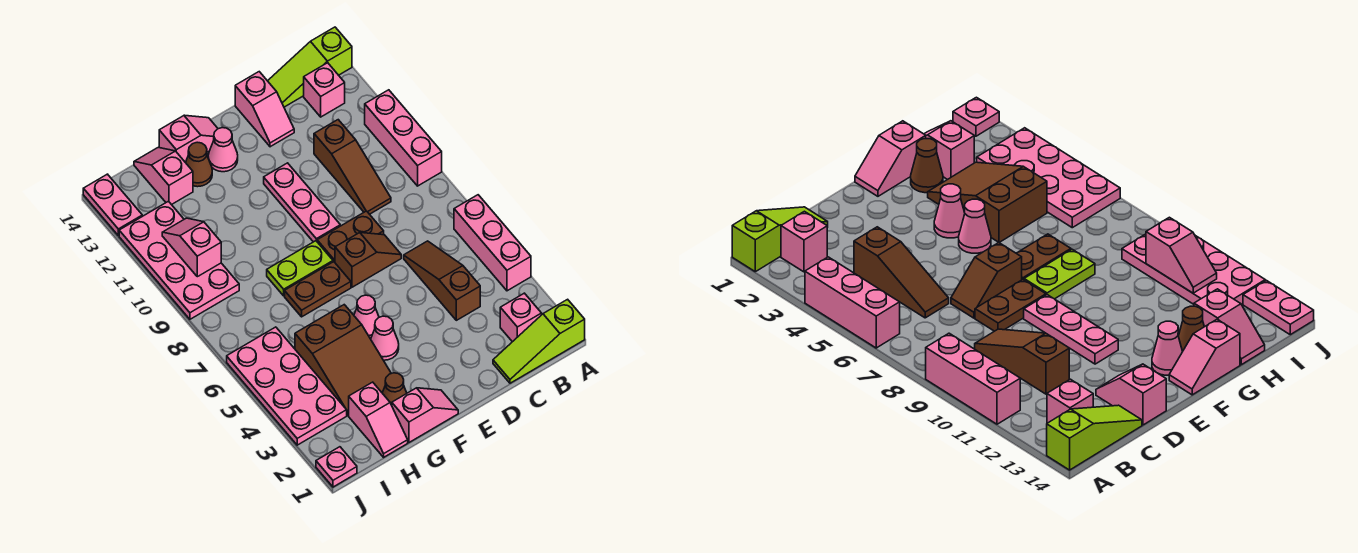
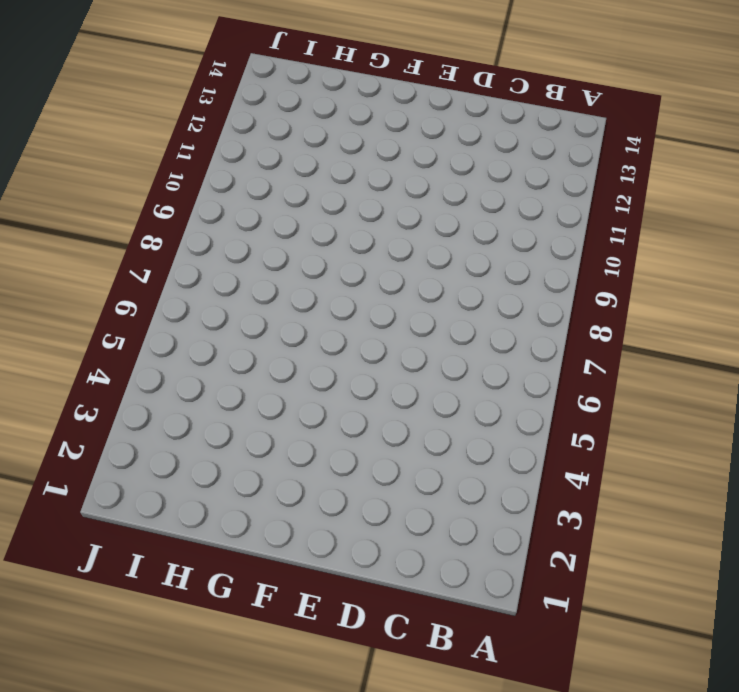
none -> lime 1x3 slope [493,299,585,383]
none -> pink 1x3 brick [454,195,531,291]
none -> pink 1x3 brick [365,90,442,186]

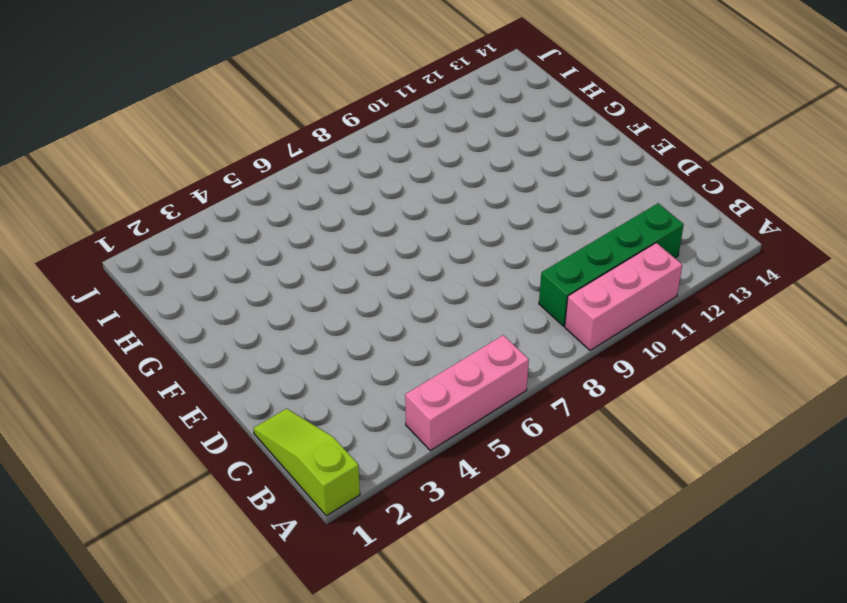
green 1x4 brick [539,203,684,326] -> none
none -> lime 1x3 slope [268,27,352,107]
none -> pink 1x1 brick [500,293,542,342]
none -> pink 1x1 brick [304,63,345,117]

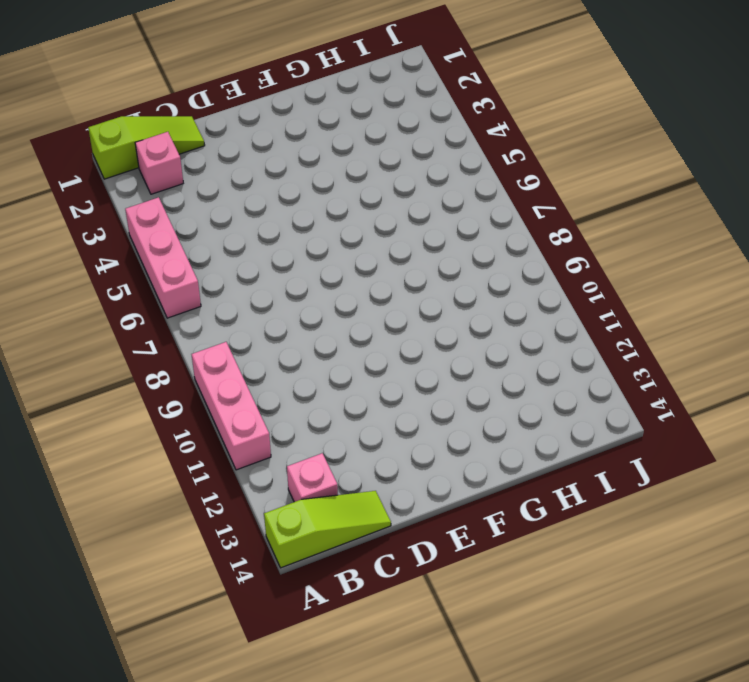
none -> brown 1x3 slope [404,241,480,320]
none -> brown 1x3 slope [314,120,391,214]
none -> brown 1x2 slope [335,233,401,287]

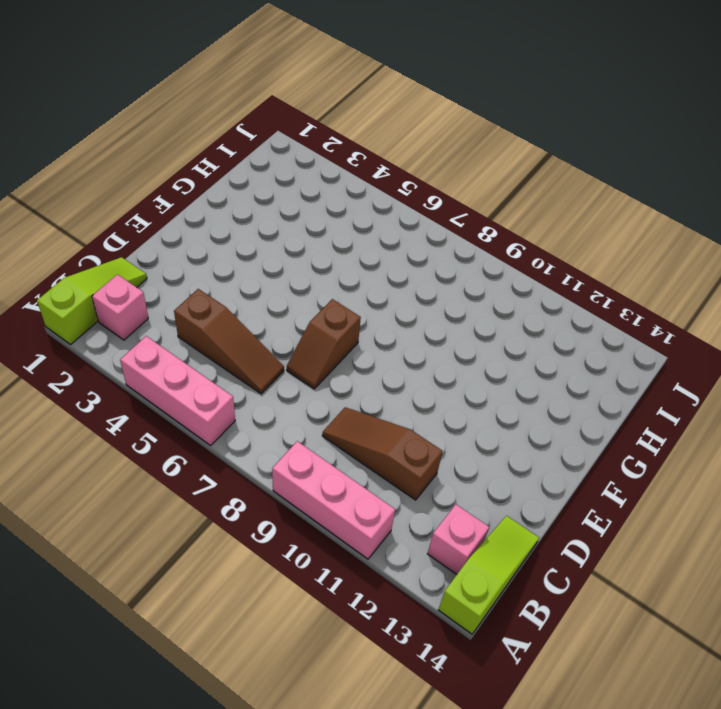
none -> brown 1x2 plate [317,211,384,262]
none -> pink 1x2 slope [235,72,294,147]
none -> pink 1x3 plate [264,163,340,242]

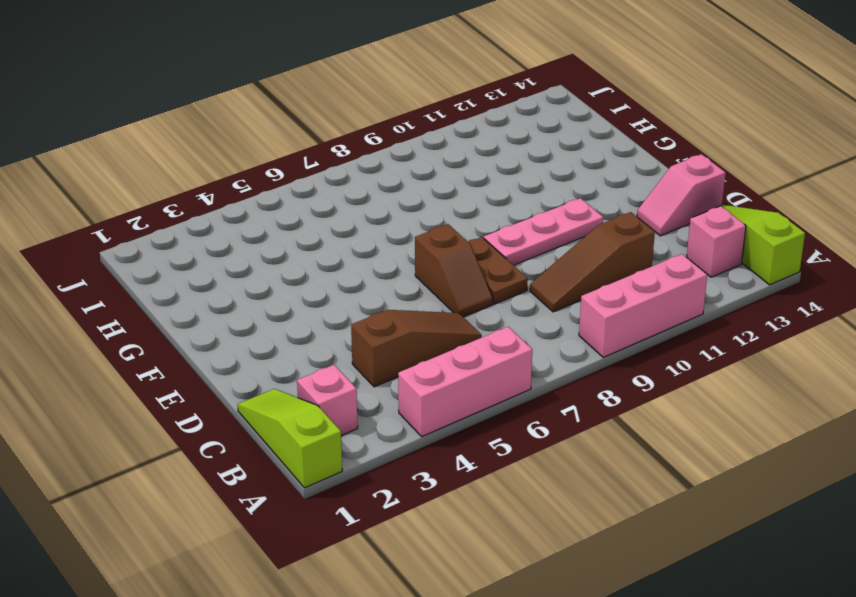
none -> pink 1x2 slope [392,388,458,442]
none -> pink 1x1 cone [371,316,399,360]
none -> pink 1x1 cone [354,295,379,339]

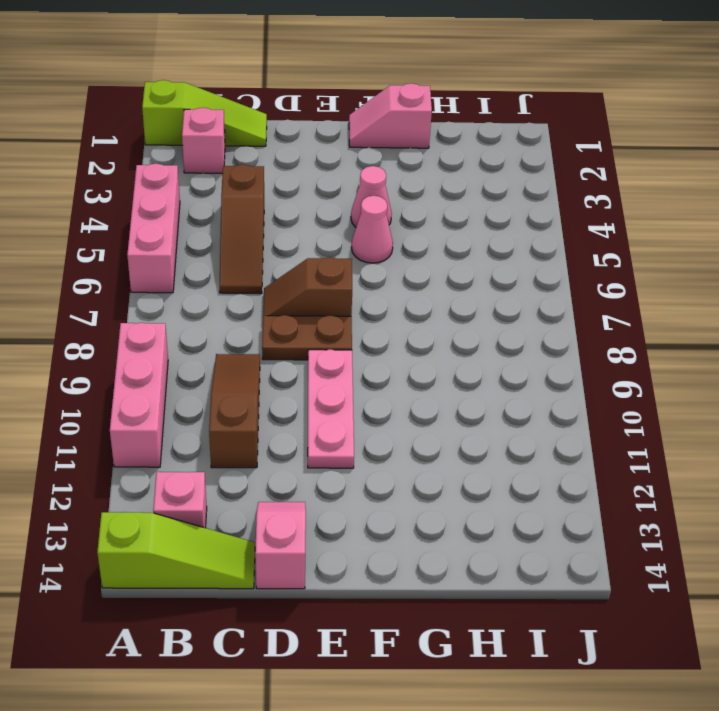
none -> brown 1x2 plate [285,262,351,317]
none -> lime 1x2 plate [267,241,333,296]
none -> pink 1x1 cone [208,128,238,172]

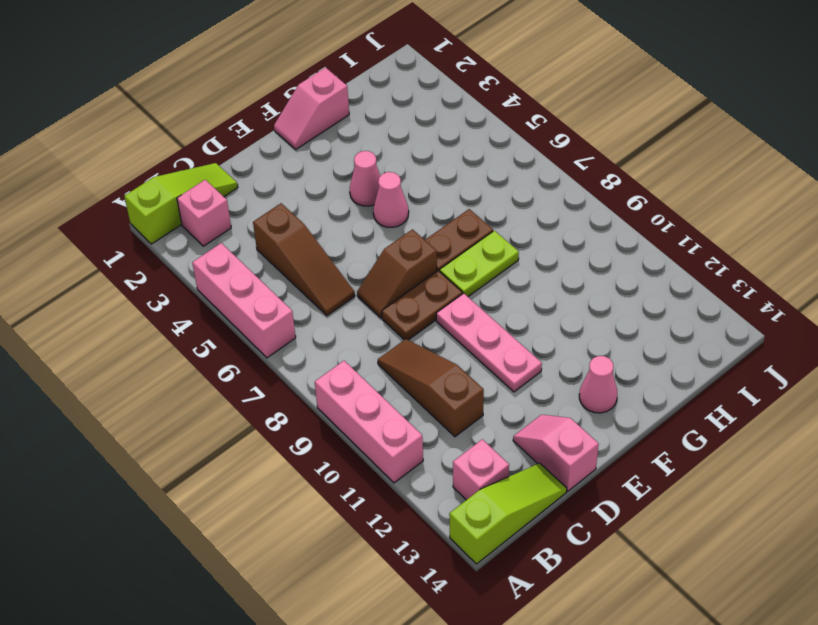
none -> pink 1x2 slope [159,115,218,163]
none -> brown 1x1 cone [382,373,407,405]
none -> brown 2x3 slope [295,305,391,415]

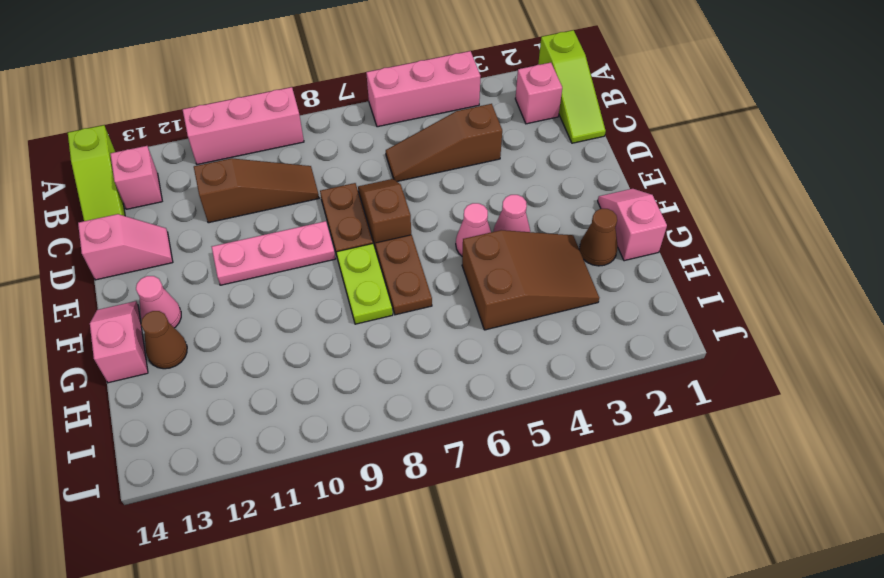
none -> pink 1x2 slope [349,382,408,457]
none -> pink 1x2 slope [134,147,193,205]
none -> pink 2x4 plate [227,327,347,445]

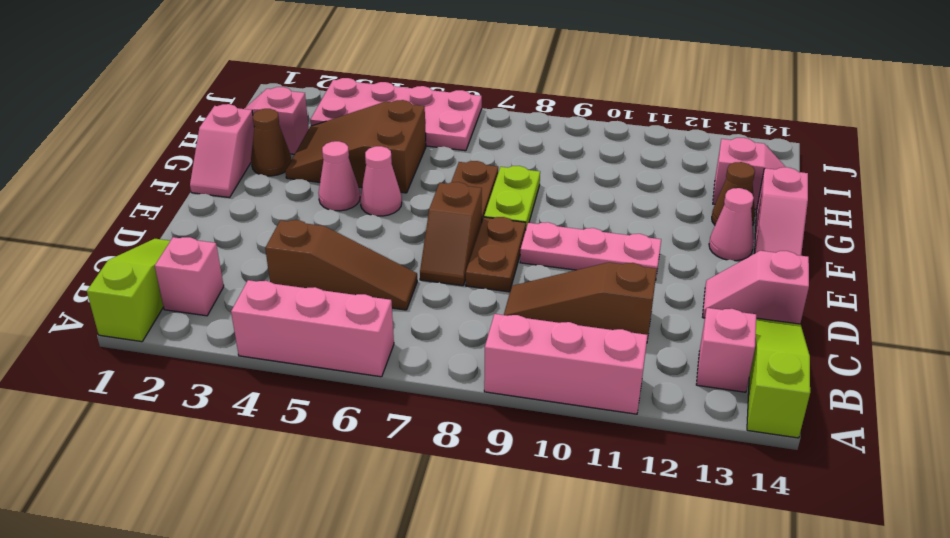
none -> pink 2x4 plate [119,201,239,319]
none -> pink 1x1 plate [316,447,357,487]
none -> pink 1x2 plate [83,174,142,236]

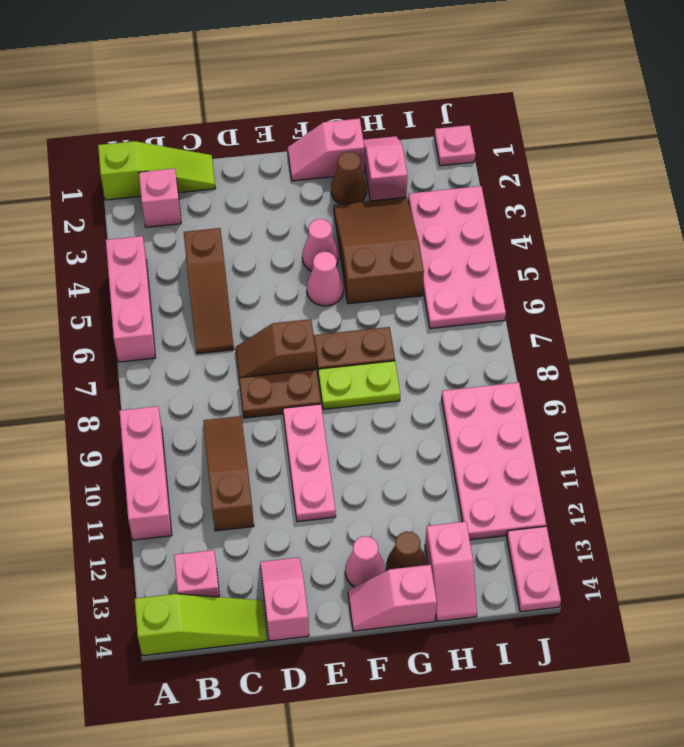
none -> pink 1x2 slope [162,218,221,277]

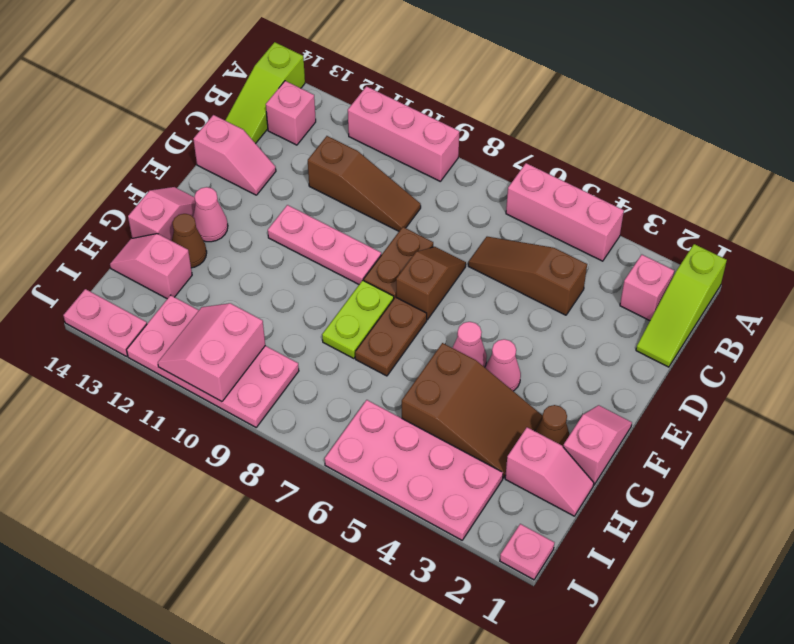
pink 2x2 slope [158,303,265,402] -> pink 1x2 slope [162,218,221,277]

